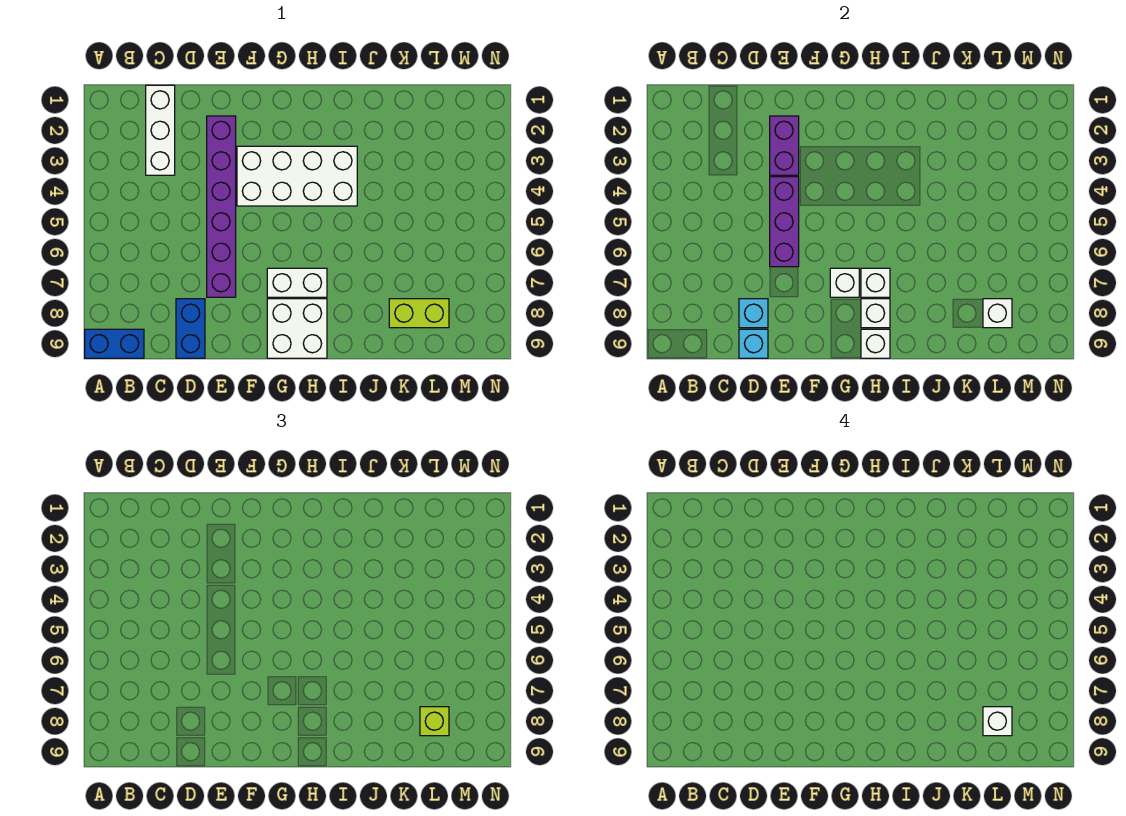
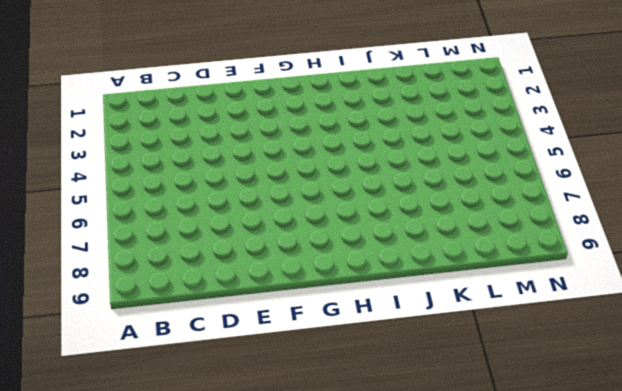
none -> blue 1x2 brick [85,329,144,358]
none -> white 1x3 brick [146,85,175,175]
none -> blue 1x2 brick [176,299,205,358]

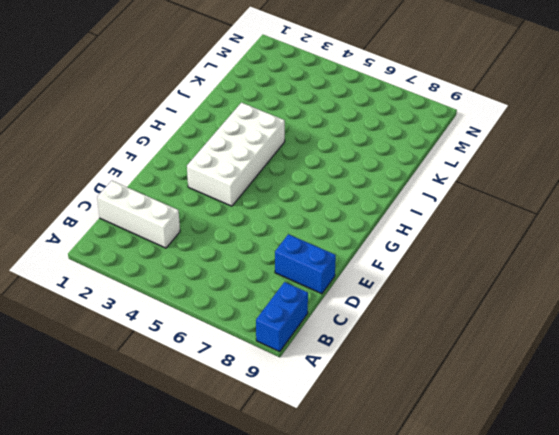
none -> purple 1x6 brick [207,116,236,297]
none -> white 1x2 brick [267,268,327,297]
none -> white 2x2 brick [267,299,327,358]

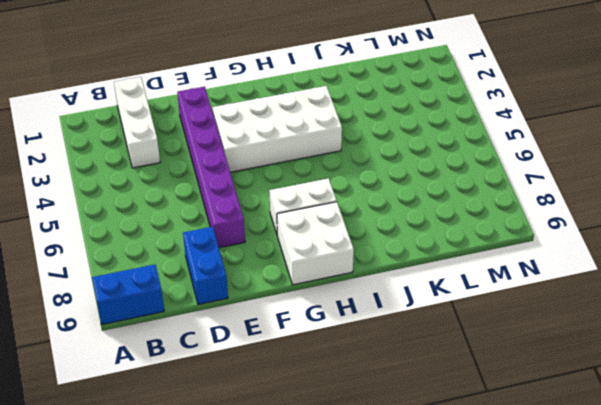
none -> lime 1x2 brick [389,299,449,328]
none -> cyan 1x1 brick [739,299,768,328]
none -> cyan 1x1 brick [739,329,768,358]

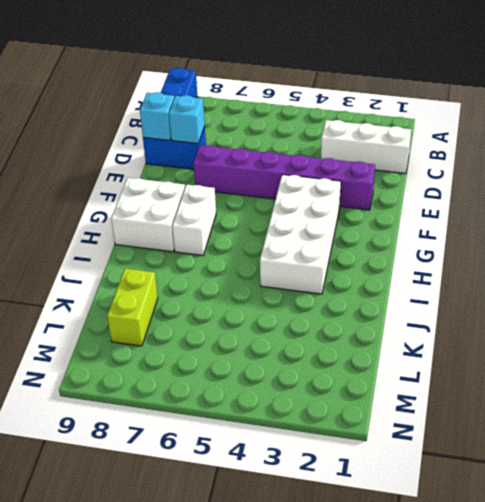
none -> purple 1x2 brick [770,116,799,175]
none -> purple 1x3 brick [770,177,799,267]
none -> white 1x1 brick [830,268,859,297]

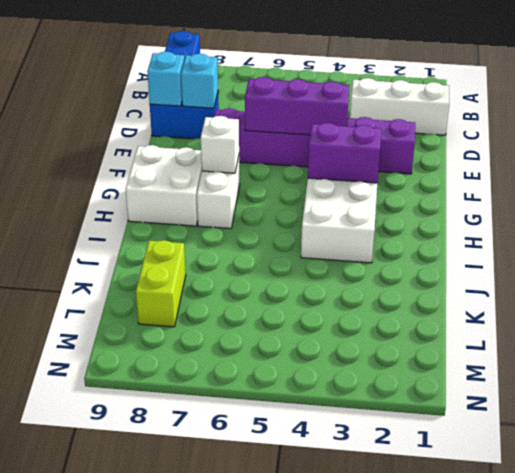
purple 1x2 brick [308,123,381,183] -> purple 1x2 brick moved to [770,116,799,175]
none -> white 1x1 brick [861,268,890,297]
none -> white 1x1 brick [861,299,890,328]
none -> white 1x1 brick [861,329,890,358]

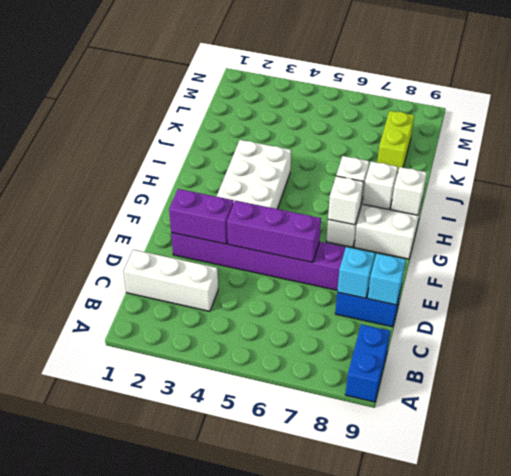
none -> white 1x1 brick [983,299,1012,328]
none -> lime 1x1 brick [420,707,449,736]
none -> white 1x1 brick [983,707,1012,736]

